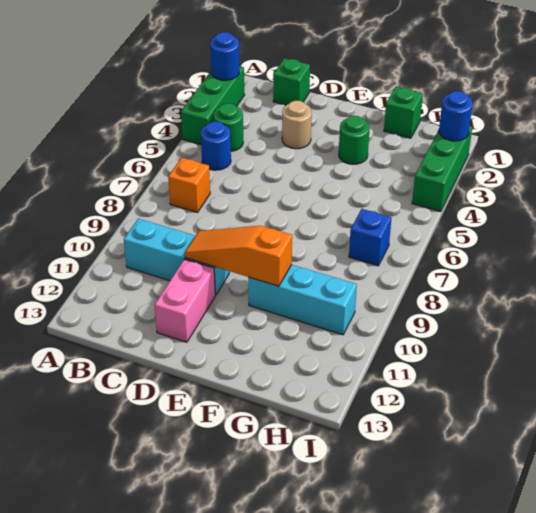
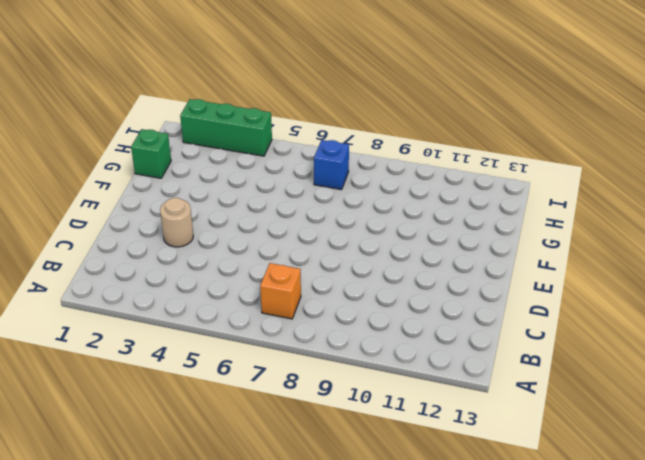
none -> green 1x3 brick [181,66,244,145]
none -> green 1x1 round brick [214,103,243,151]
none -> blue 1x1 round brick [201,121,231,170]

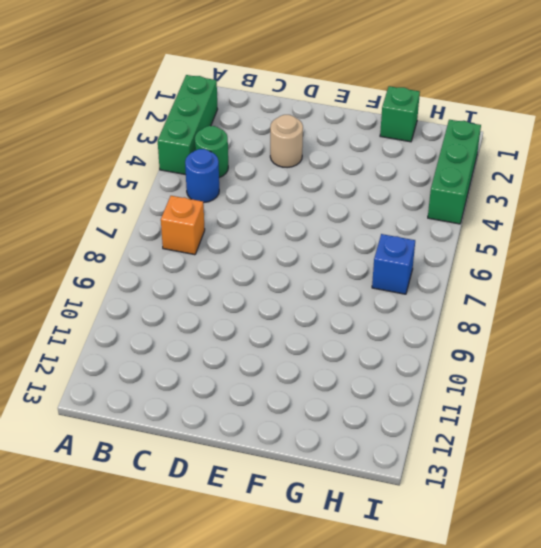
none -> cyan 1x3 brick [124,219,229,295]
none -> green 1x1 brick [273,58,310,105]
none -> pink 1x2 brick [155,259,215,342]

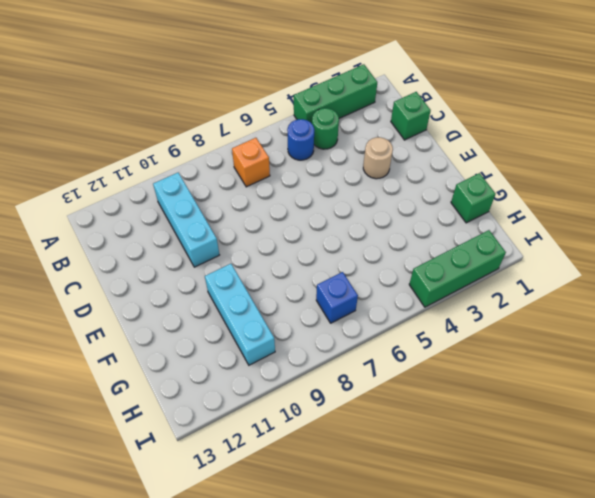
none -> pink 1x2 brick [155,259,215,342]
none -> green 1x1 round brick [339,116,370,164]
none -> blue 1x1 round brick [210,32,239,80]

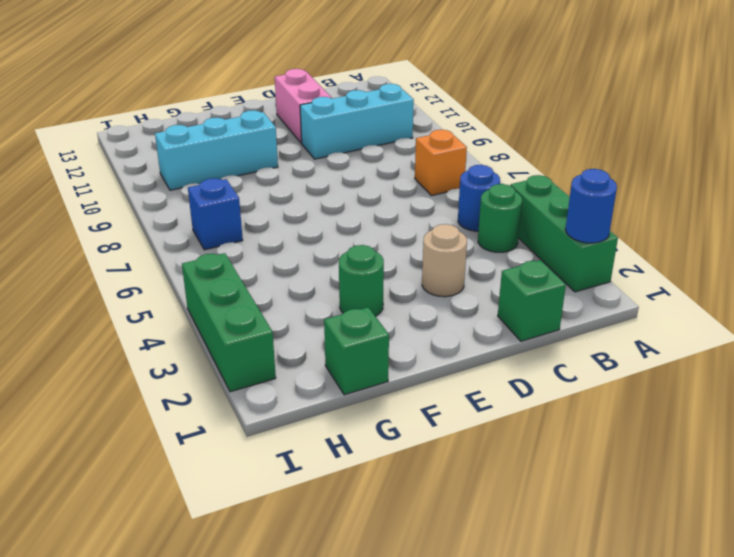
none -> orange 1x3 slope [185,226,292,286]
none -> blue 1x1 round brick [439,91,473,141]

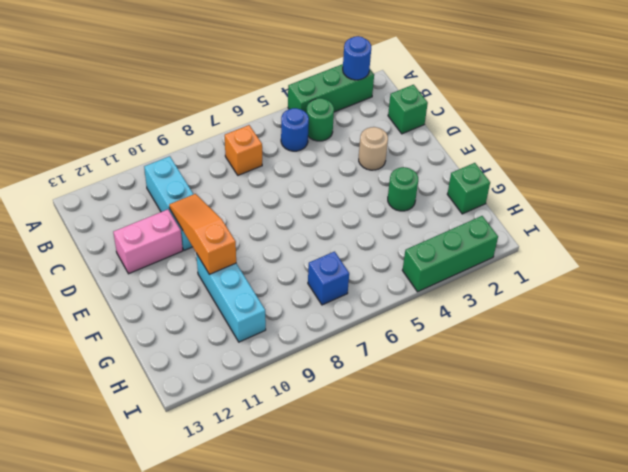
none -> blue 1x1 round brick [439,91,473,141]

